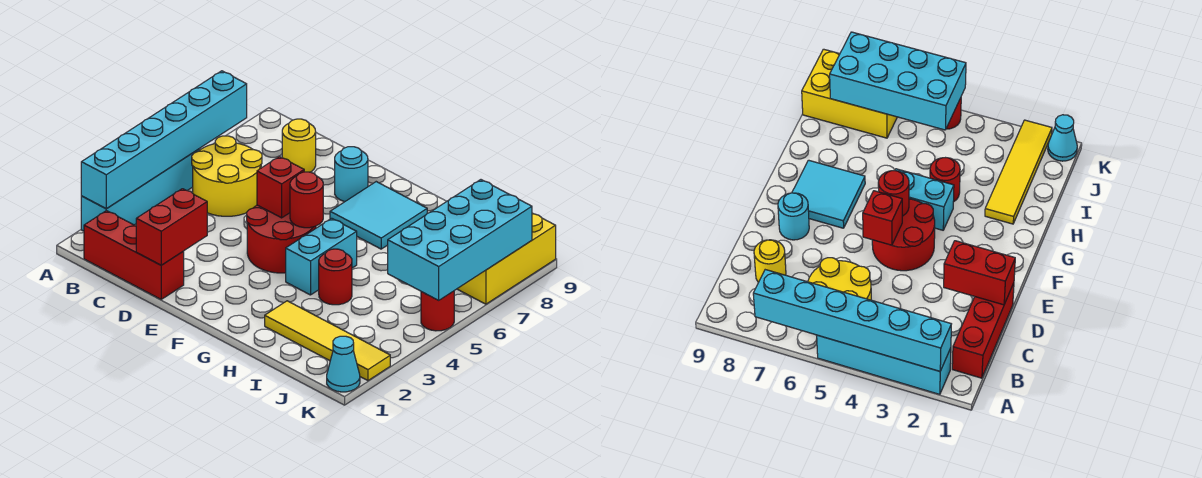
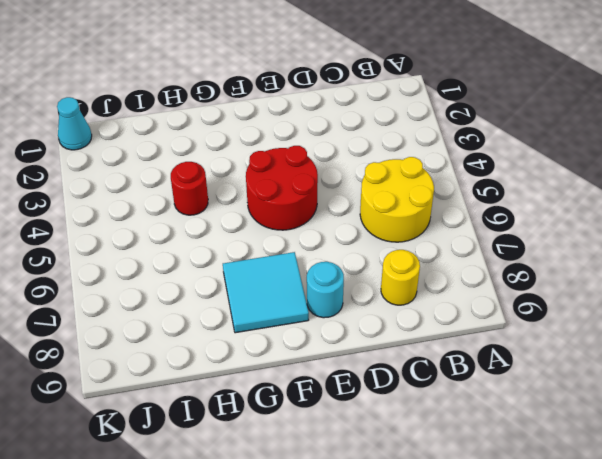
none -> cyan 1x4 brick [81,149,200,231]
none -> red 1x3 brick [84,211,184,299]
none -> cyan 1x2 brick [286,218,357,295]

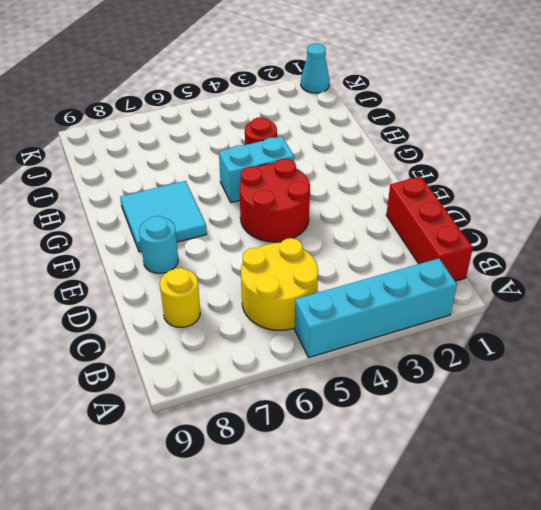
none -> yellow 1x4 tile [265,301,390,381]
none -> yellow 2x3 brick [457,213,556,304]
none -> red 1x1 round brick [421,291,454,331]

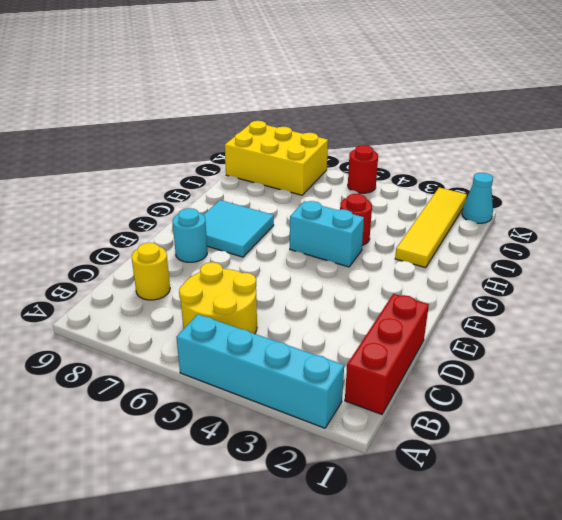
none -> red 2x2 round brick [247,205,316,273]
none -> cyan 1x6 brick [81,71,247,209]
none -> red 1x2 brick [136,189,207,265]

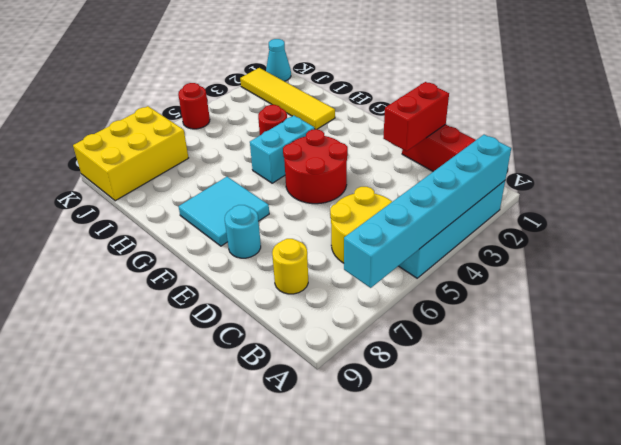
none -> red 1x1 brick [257,156,304,218]
none -> red 1x1 round brick [290,172,323,228]
none -> cyan 2x4 brick [388,180,532,300]

